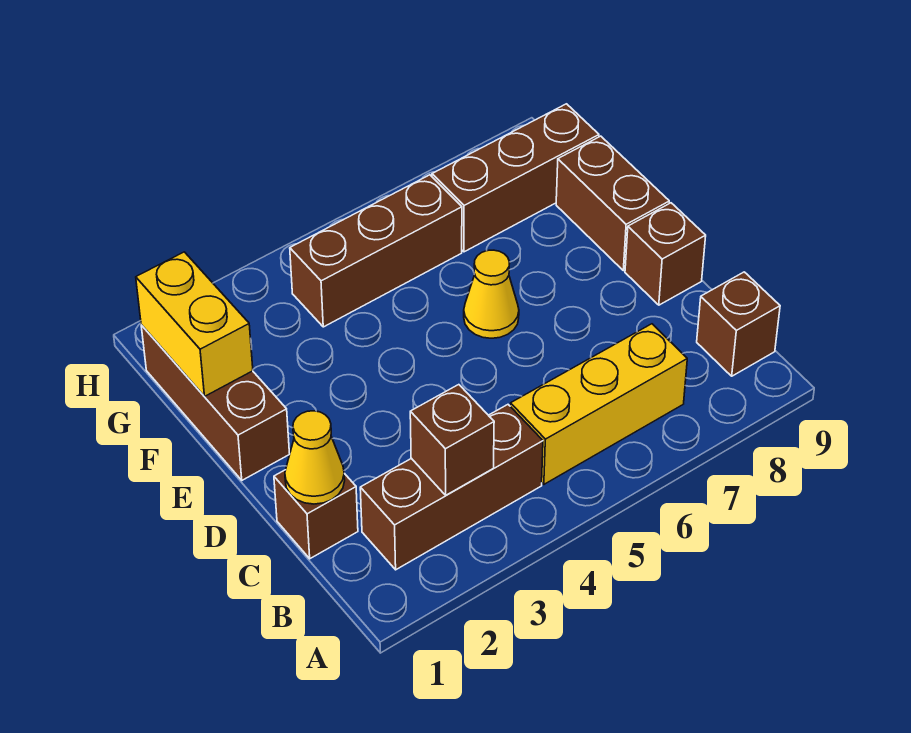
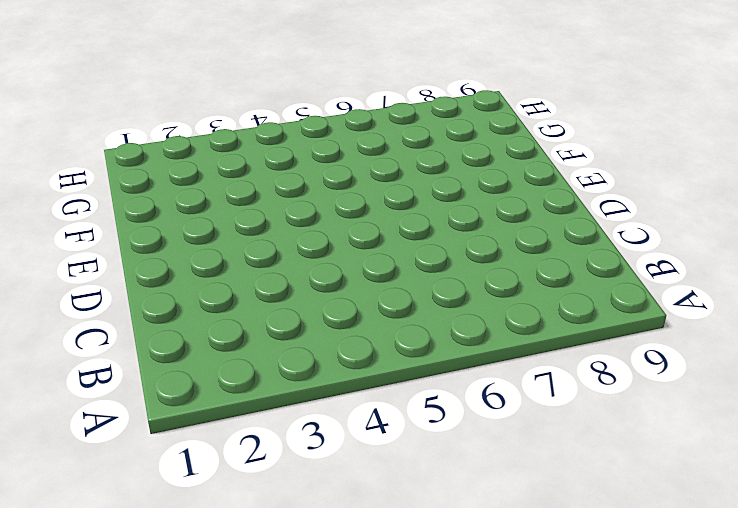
none -> brown 1x3 brick [360,405,543,570]
none -> yellow 1x3 brick [510,324,687,484]
none -> brown 1x1 brick [697,272,780,376]

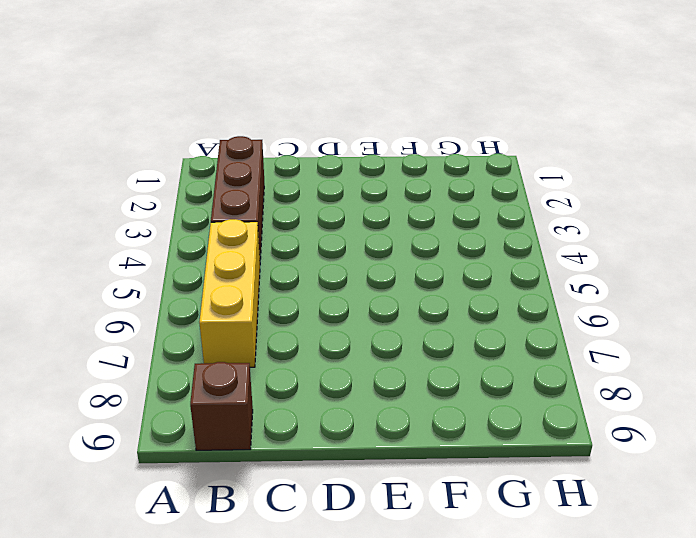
none -> brown 1x1 brick [274,470,358,559]
none -> brown 1x1 brick [625,203,706,305]
none -> brown 1x3 brick [141,325,290,480]

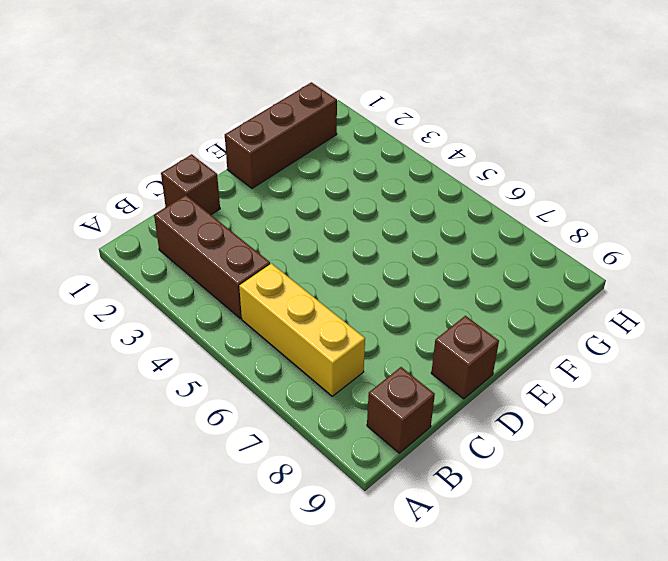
none -> yellow 1x1 cone [464,250,519,338]
none -> brown 1x2 brick [556,136,669,271]
none -> brown 1x3 brick [290,175,462,327]

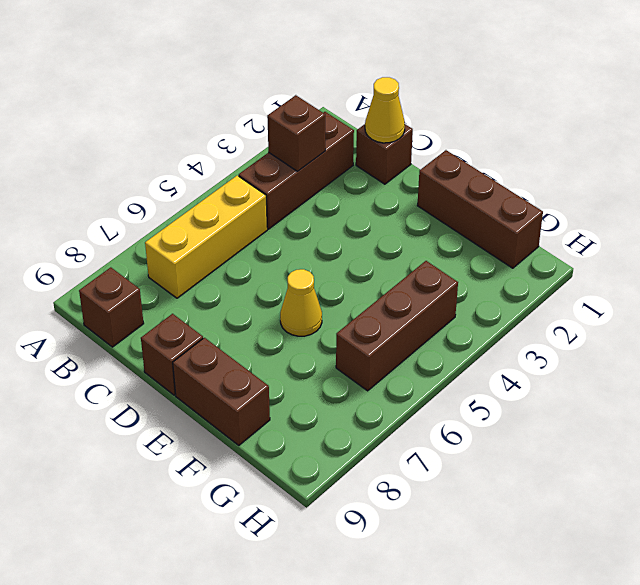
none -> brown 1x3 brick [432,104,599,252]
none -> yellow 1x2 brick [136,252,253,396]

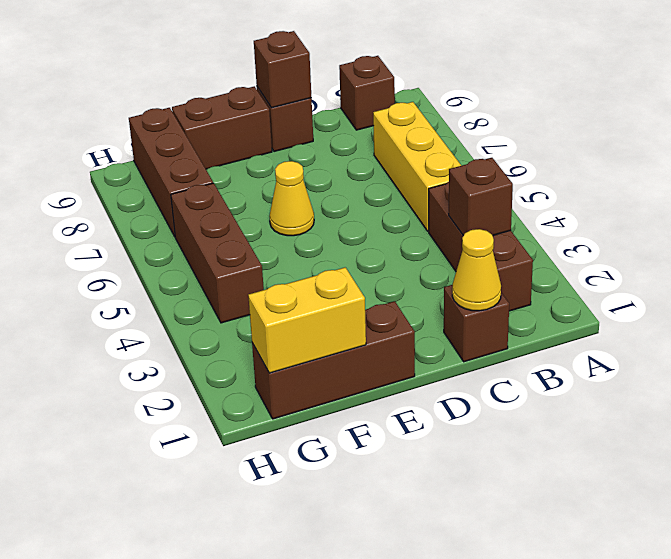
brown 1x1 brick [254,31,311,108] -> none

